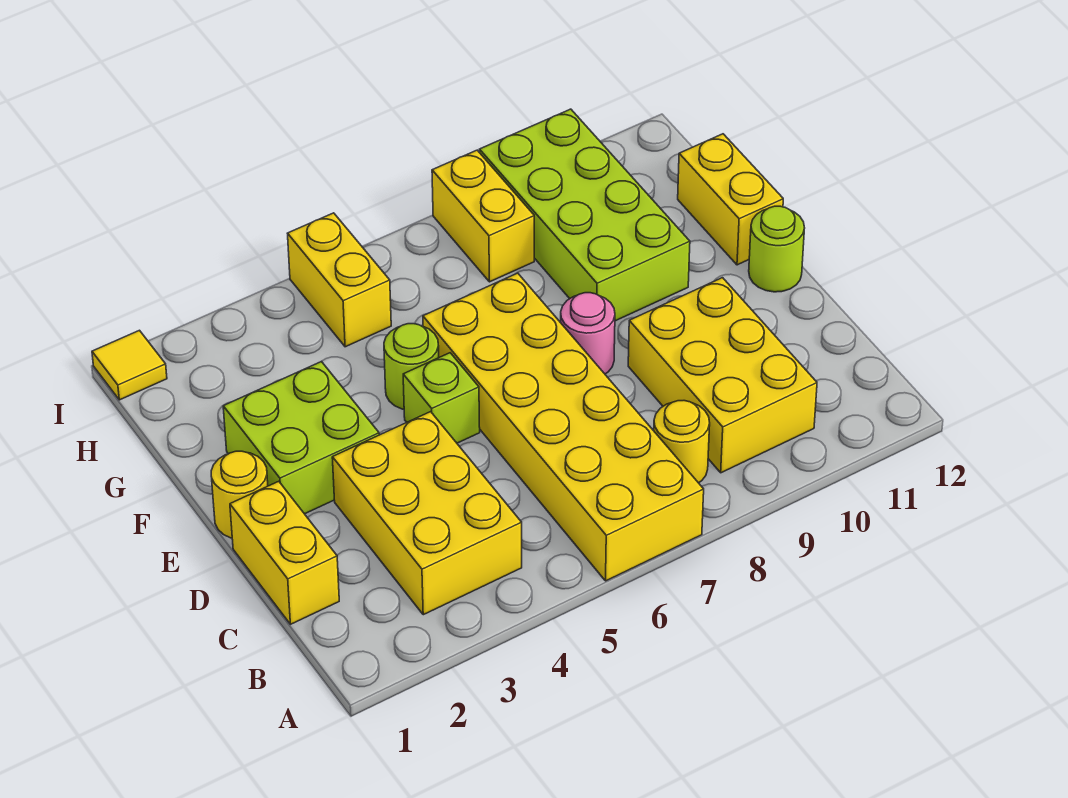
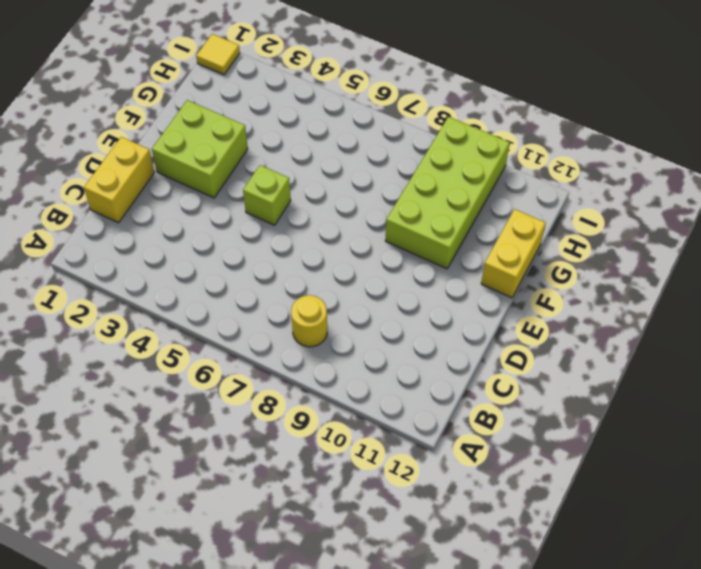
none -> yellow 2x6 brick [423,273,704,581]
none -> yellow 2x3 brick [332,412,522,615]
none -> yellow 2x3 brick [628,278,817,473]

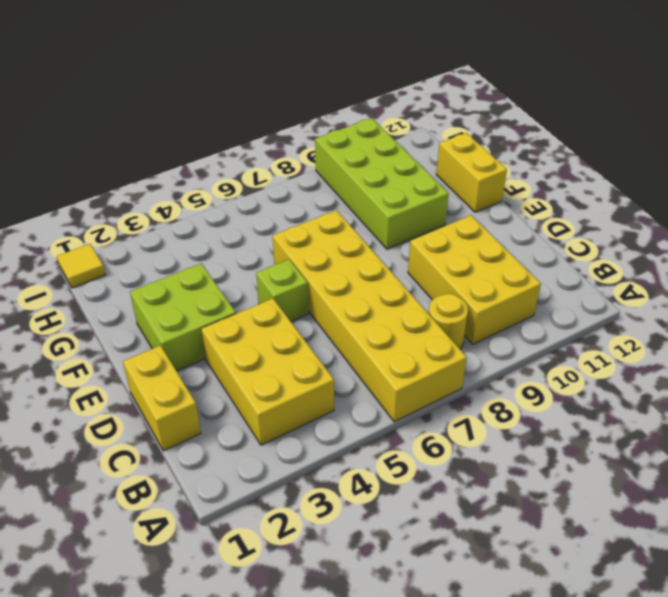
none -> yellow 1x1 round brick [211,451,268,538]
none -> pink 1x1 round brick [561,293,615,374]
none -> lime 1x1 round brick [749,206,804,292]

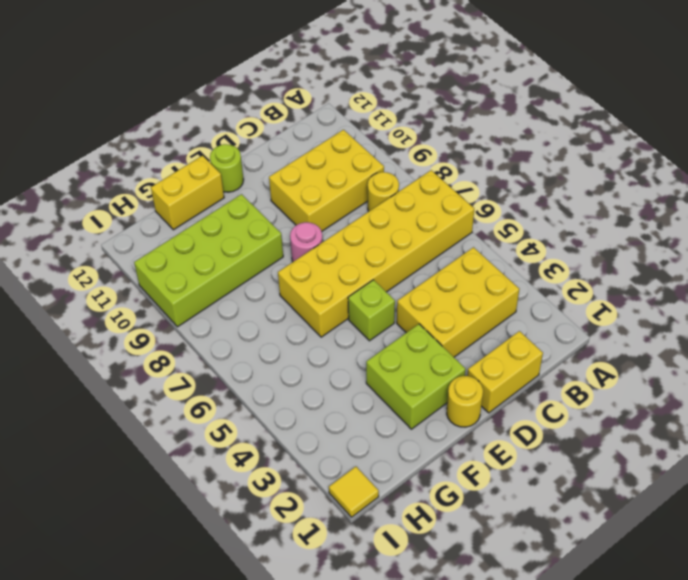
none -> lime 1x1 round brick [384,324,439,409]
none -> yellow 1x2 brick [288,213,391,347]
none -> yellow 1x2 brick [432,150,534,282]

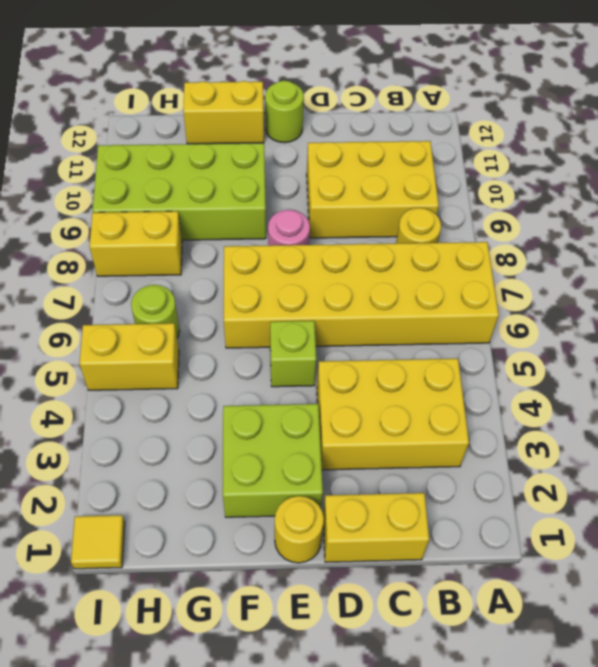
lime 1x1 round brick [131,285,180,338] -> lime 1x1 round brick moved to [384,324,439,409]

